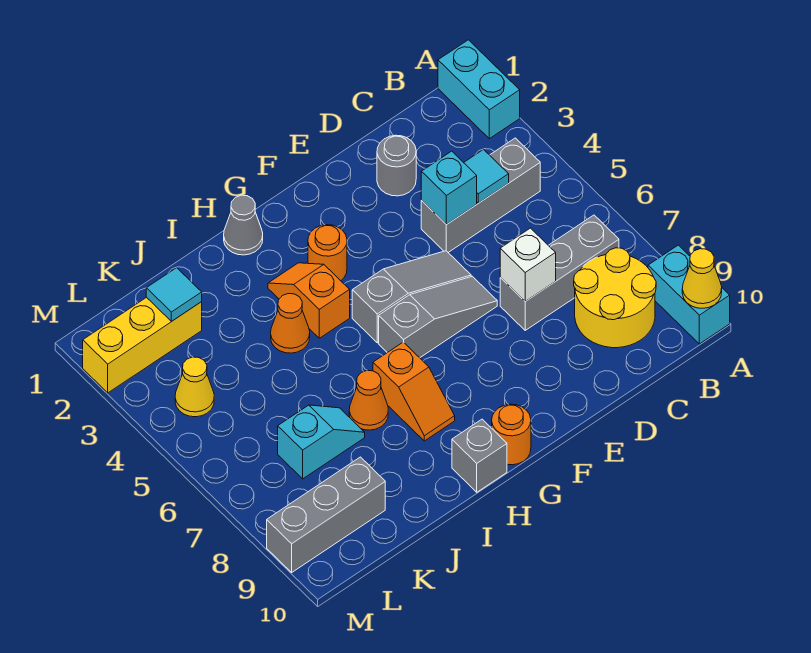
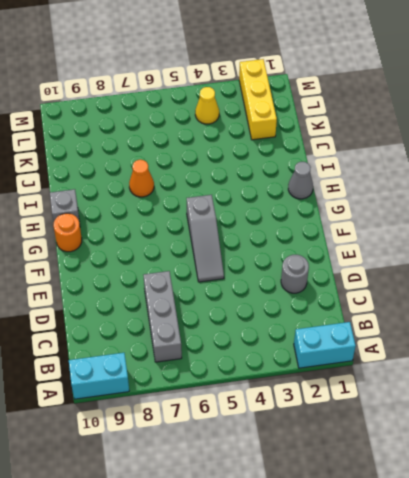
none -> grey 1x3 brick [421,138,540,252]
none -> yellow 2x2 round brick [574,248,656,348]
none -> grey 1x3 slope [379,276,497,358]

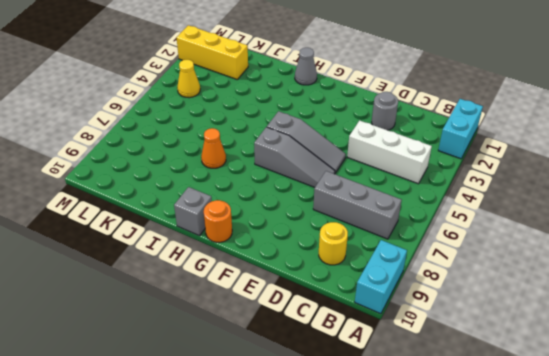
white 1x3 brick [347,120,432,184] -> grey 1x3 brick [421,138,540,252]
yellow 1x1 round brick [319,222,348,265] -> yellow 2x2 round brick [574,248,656,348]
none -> orange 1x1 round brick [308,225,347,281]
none -> orange 1x2 slope [268,263,350,338]
none -> orange 1x2 slope [373,342,455,441]

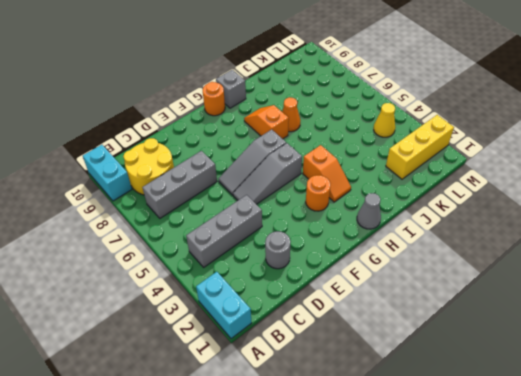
none -> orange 1x1 cone [271,294,310,353]
none -> cyan 1x2 slope [278,405,365,479]
none -> grey 1x3 brick [267,457,385,572]

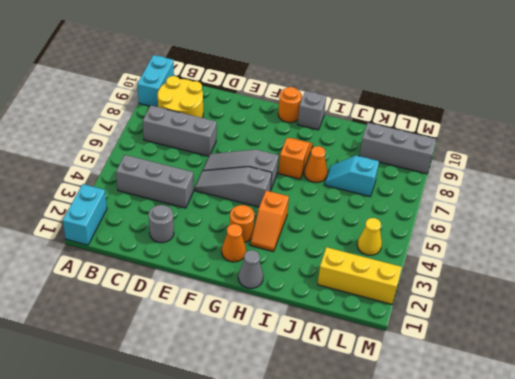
orange 1x1 cone [222,224,246,262] -> orange 1x1 cone moved to [271,294,310,353]
none -> yellow 1x1 cone [682,249,722,308]
none -> cyan 1x1 tile [464,149,509,203]
none -> cyan 1x1 brick [421,151,477,225]

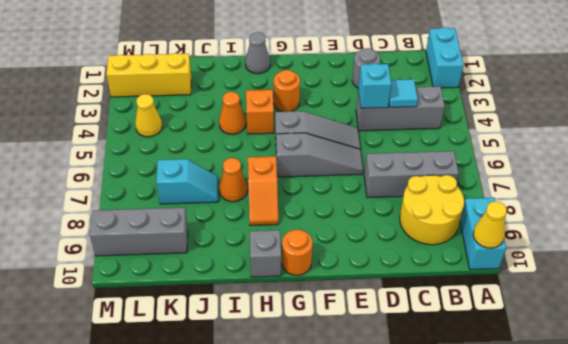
none -> white 1x1 brick [500,228,556,301]
none -> cyan 1x1 tile [146,268,202,322]

